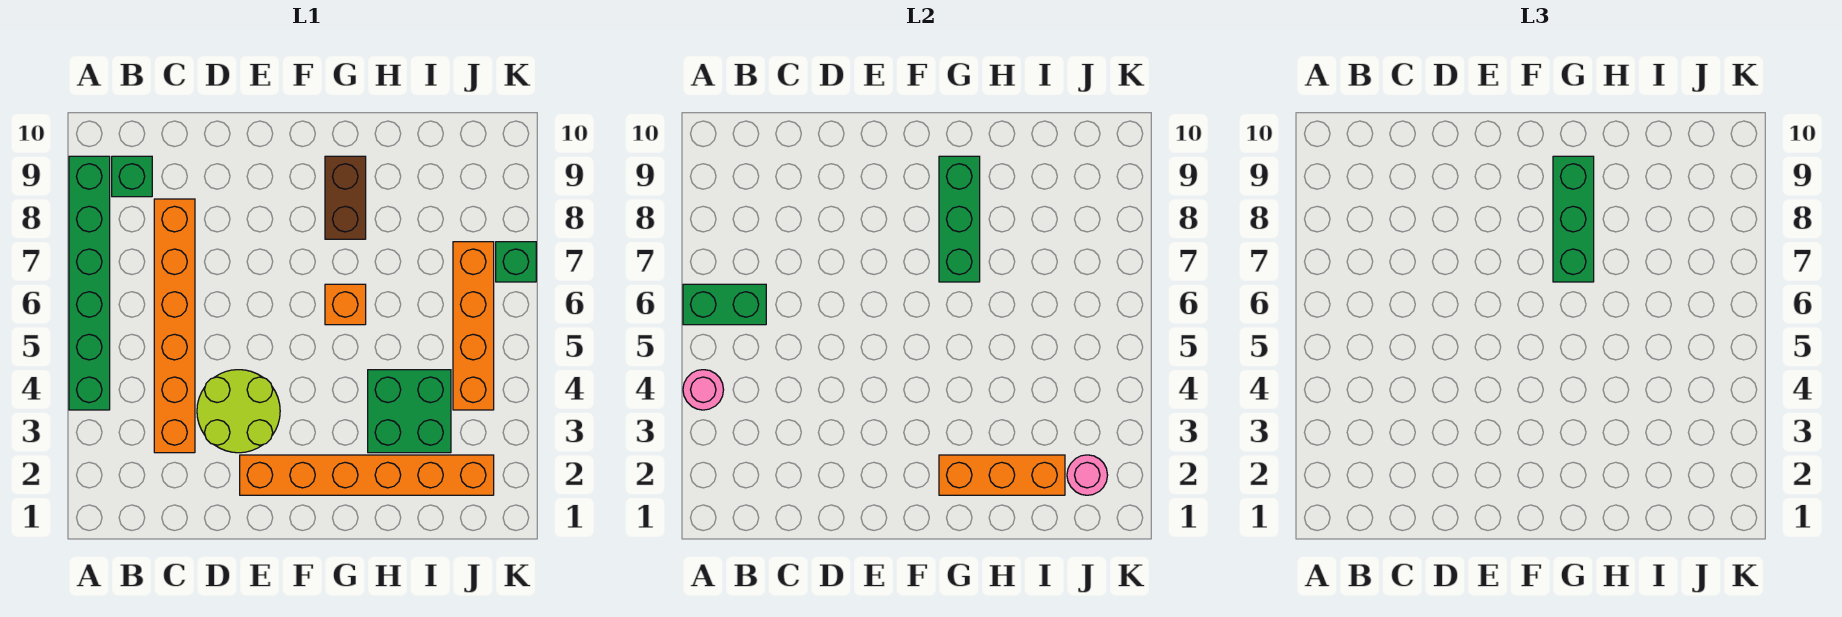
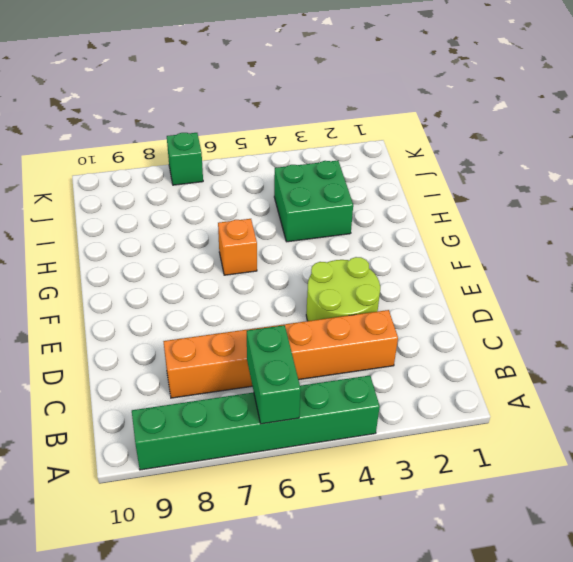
none -> green 1x1 brick [112,156,152,197]
none -> orange 1x6 brick [240,455,494,495]
none -> brown 1x2 brick [325,156,366,239]

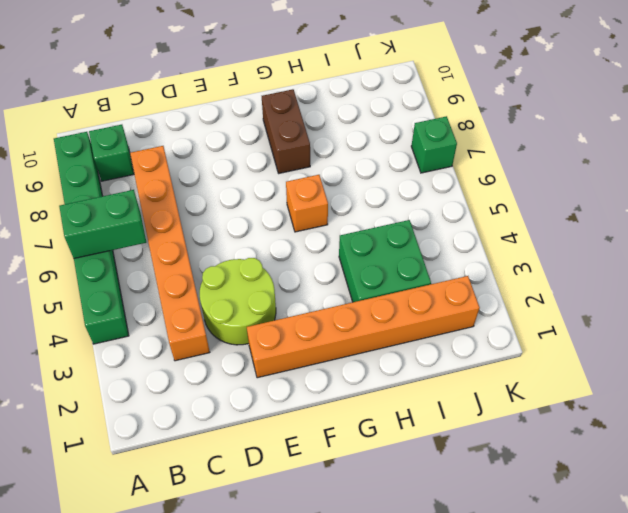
none -> orange 1x4 brick [453,242,494,410]
none -> pink 1x1 round brick [683,370,724,410]
none -> orange 1x3 brick [939,455,1065,495]

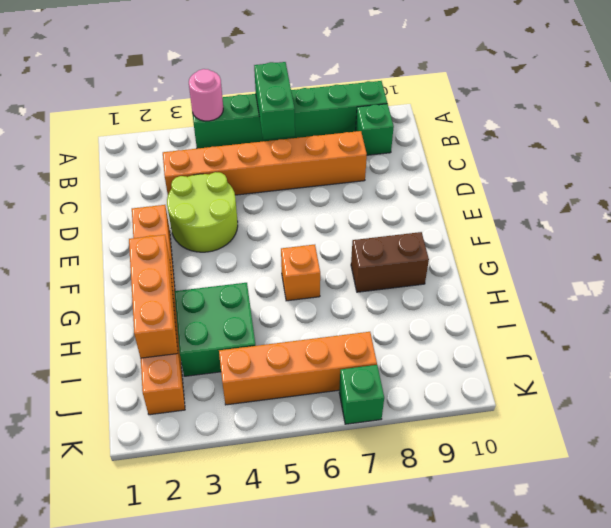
none -> green 1x3 brick [939,156,980,282]
none -> pink 1x1 round brick [1067,455,1108,495]
none -> green 1x3 brick [1553,156,1594,282]

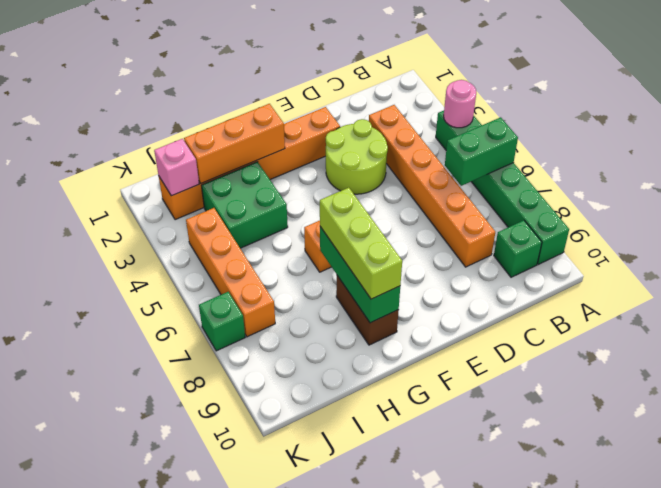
lime 1x3 brick [320,188,402,299] -> green 1x3 brick [1553,156,1594,282]
pink 1x1 brick [154,139,199,196] -> pink 1x1 round brick [1067,455,1108,495]

